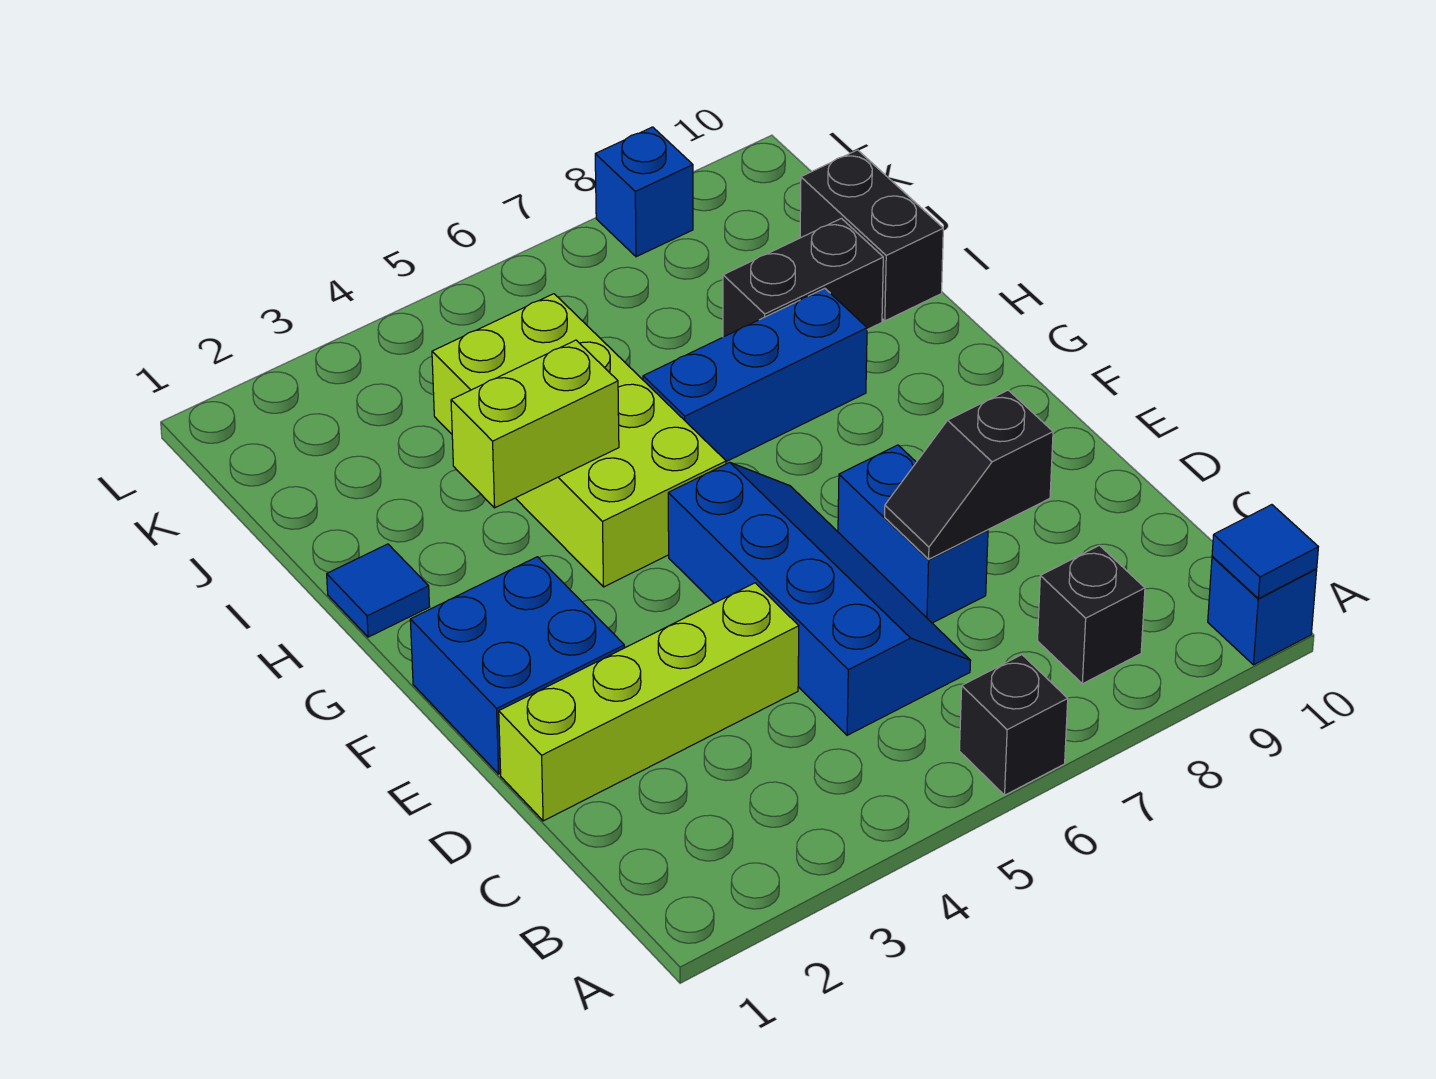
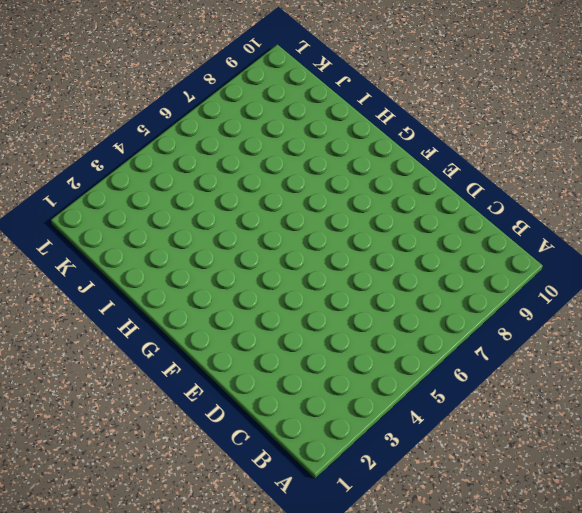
none -> black 1x1 brick [959,655,1068,795]
none -> blue 1x1 brick [1208,556,1317,665]
none -> black 1x1 brick [1038,545,1145,684]

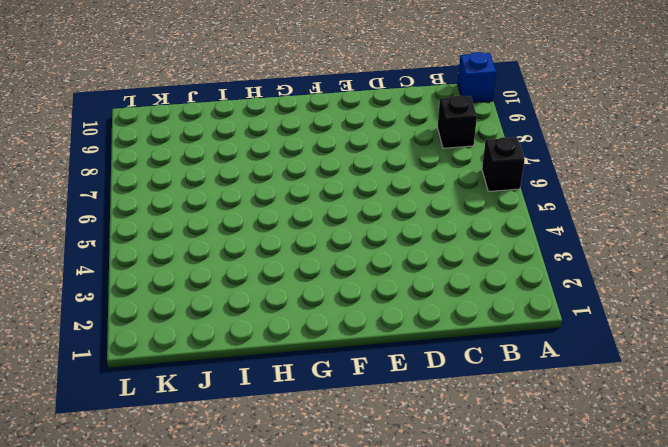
none -> blue 2x4 slope [668,462,971,735]
none -> lime 1x4 brick [499,583,799,821]
none -> blue 1x2 brick [838,445,988,623]

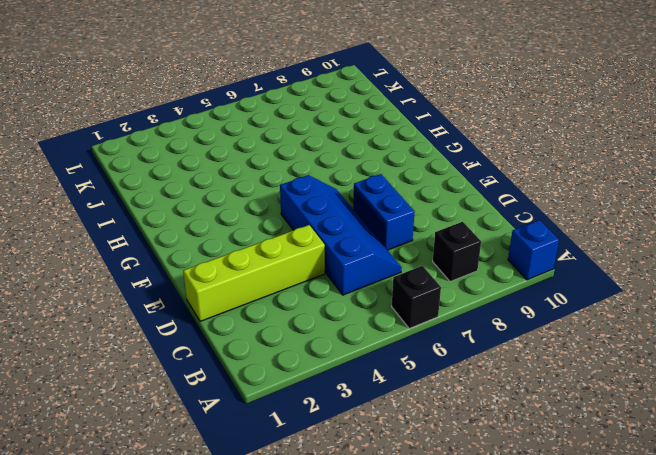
none -> blue 2x2 brick [410,557,624,774]
none -> lime 2x4 brick [432,294,726,587]
none -> blue 1x1 tile [327,544,430,637]

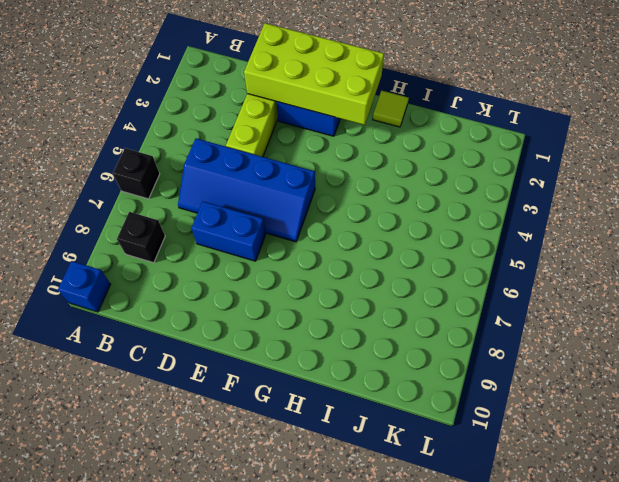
lime 2x4 brick [244,23,384,125] -> lime 2x4 brick moved to [432,294,726,587]
lime 1x1 tile [373,91,409,127] -> blue 1x1 tile [327,544,430,637]
none -> blue 1x3 brick [643,288,867,462]
none -> black 1x2 brick [723,218,883,337]
none -> black 1x2 brick [800,150,943,321]

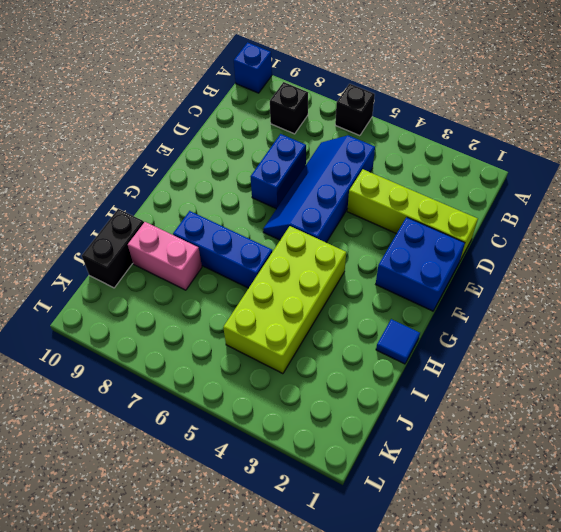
pink 1x2 brick [128,222,202,290] -> black 1x2 brick [723,218,883,337]
none -> blue 1x1 brick [595,127,693,257]
none -> blue 1x1 tile [1212,505,1318,599]
none -> black 1x2 slope [885,390,1053,559]

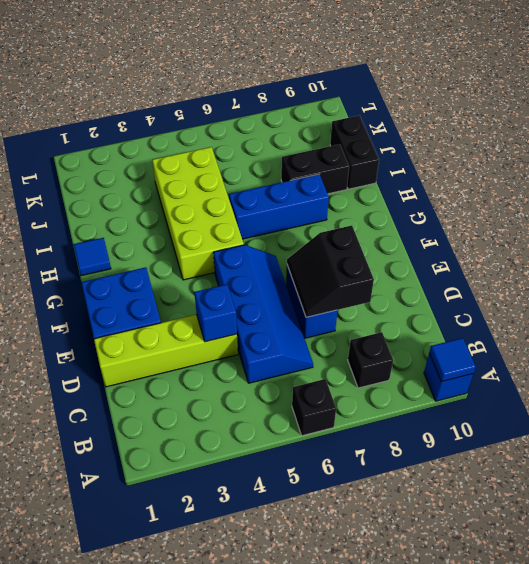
blue 1x1 brick [194,284,237,342] -> blue 1x1 brick moved to [595,127,693,257]
black 2x2 slope [287,225,374,317] -> black 1x2 slope [885,390,1053,559]
none -> lime 1x2 brick [451,340,619,508]

